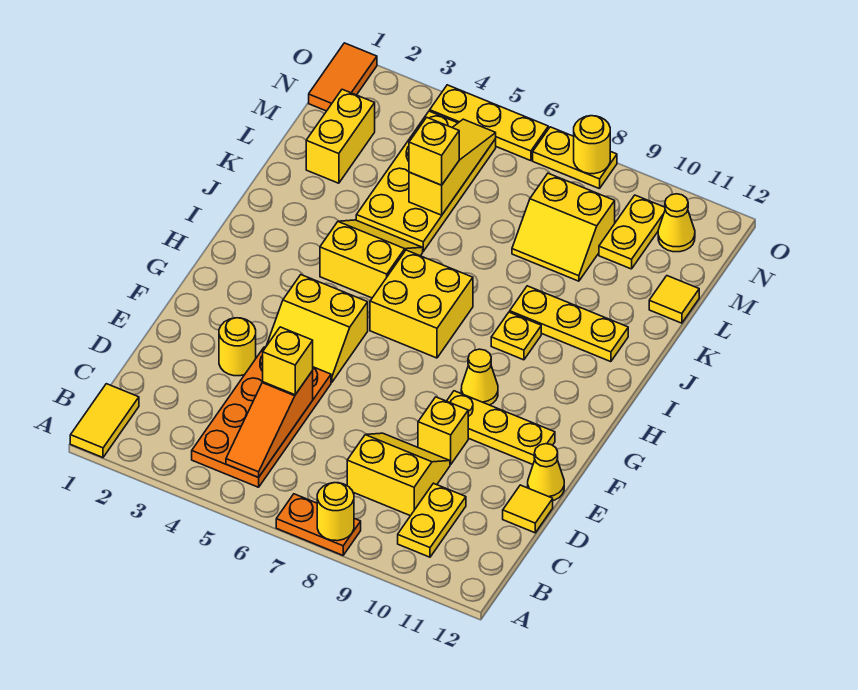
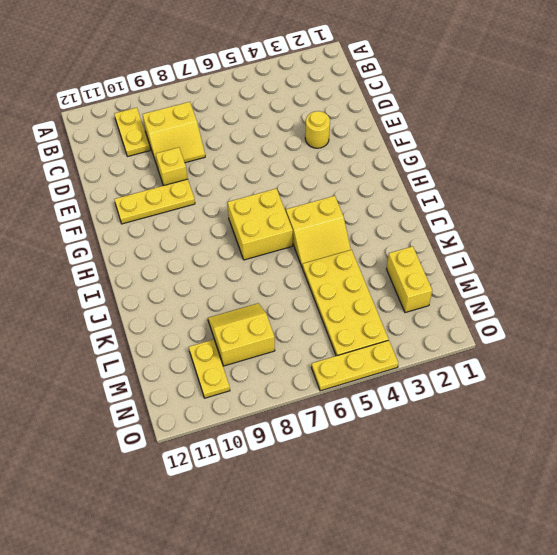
none -> yellow 1x2 tile [70,384,139,458]
none -> orange 1x2 plate [276,494,361,555]
none -> orange 2x4 plate [192,347,331,487]
none -> yellow 1x1 tile [503,485,553,533]

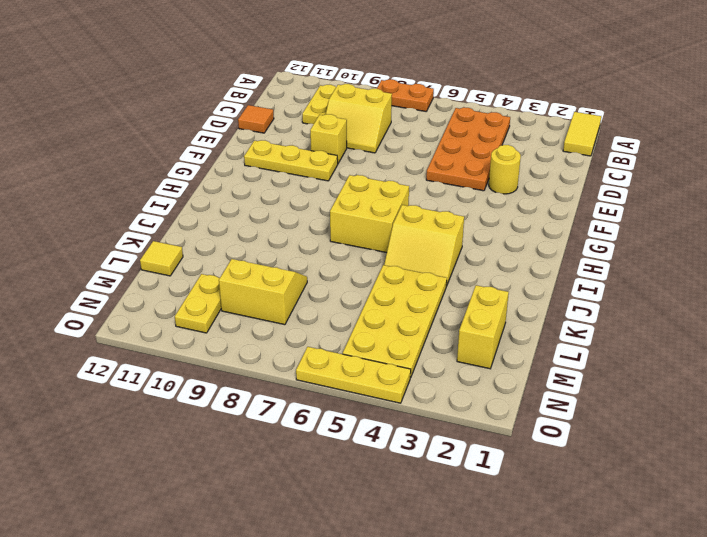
orange 1x1 tile [238,105,274,133] -> yellow 1x1 tile [503,485,553,533]
none -> yellow 1x1 cone [528,444,564,501]
none -> yellow 2x2 slope [266,275,368,383]
none -> yellow 1x1 cone [461,349,498,405]
none -> yellow 1x1 plate [491,312,541,360]

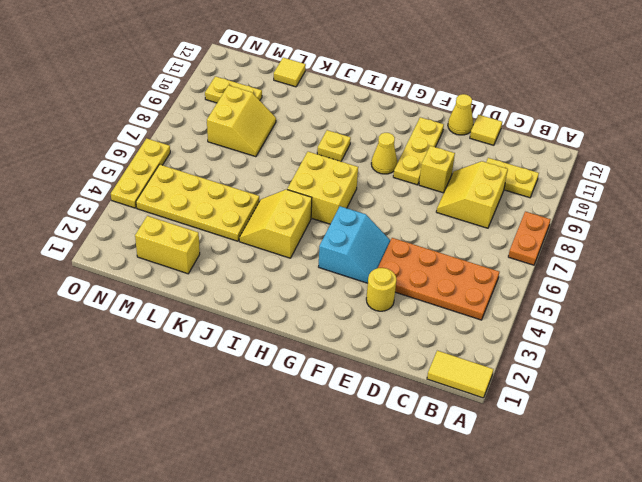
cyan 2x2 slope [319,206,390,283] -> yellow 2x2 slope [266,275,368,383]
none -> yellow 1x3 plate [510,286,628,362]
none -> orange 1x2 tile [309,43,377,111]
none -> yellow 1x1 cone [658,194,695,252]
none -> yellow 1x2 plate [533,127,617,189]

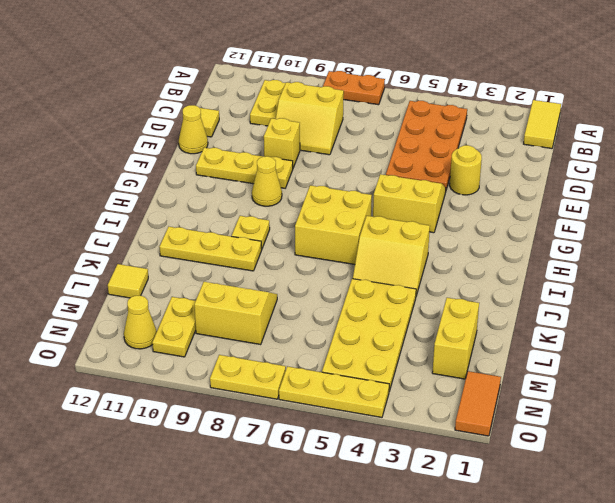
none -> yellow 1x1 round brick [317,483,354,541]
none -> orange 1x3 slope [226,371,313,477]
none -> yellow 1x3 slope [409,119,496,215]
none -> yellow 1x1 round brick [574,116,610,174]

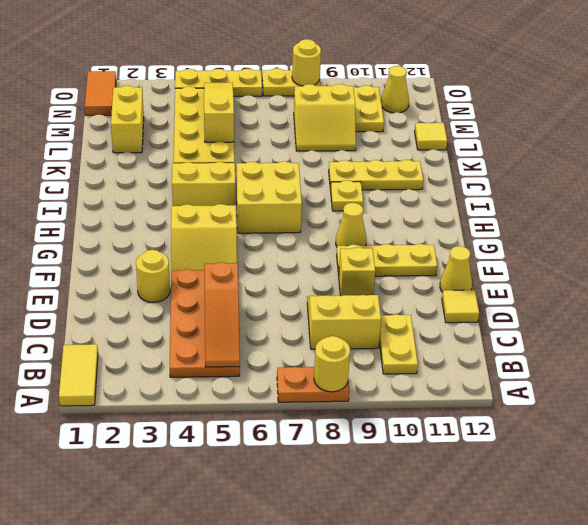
none -> yellow 1x1 brick [263,327,313,395]
none -> yellow 1x1 brick [409,117,459,185]

